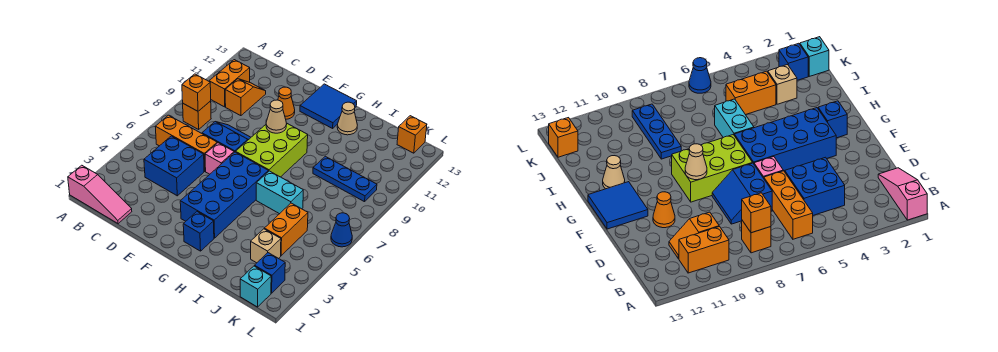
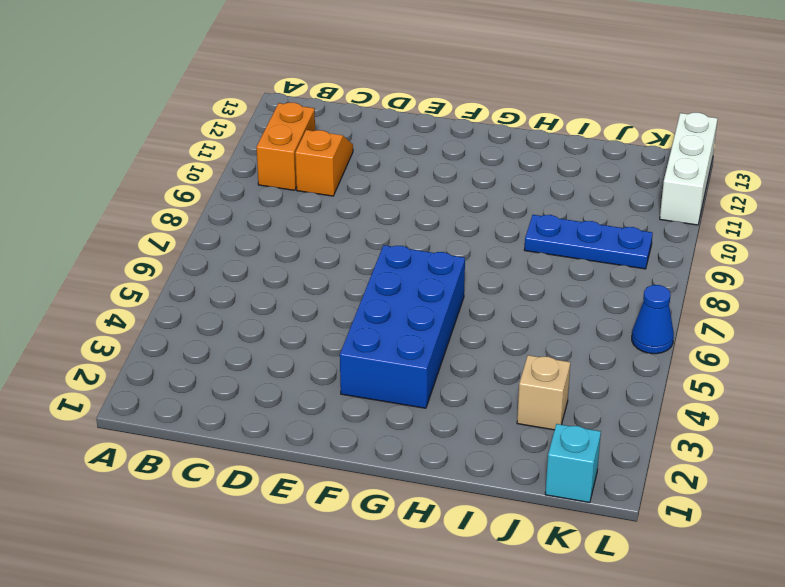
white 1x3 brick [660,113,718,225] -> none
none -> pink 1x3 slope [68,165,132,224]
none -> orange 1x3 brick [155,115,217,171]
none -> orange 1x1 brick [183,101,211,129]

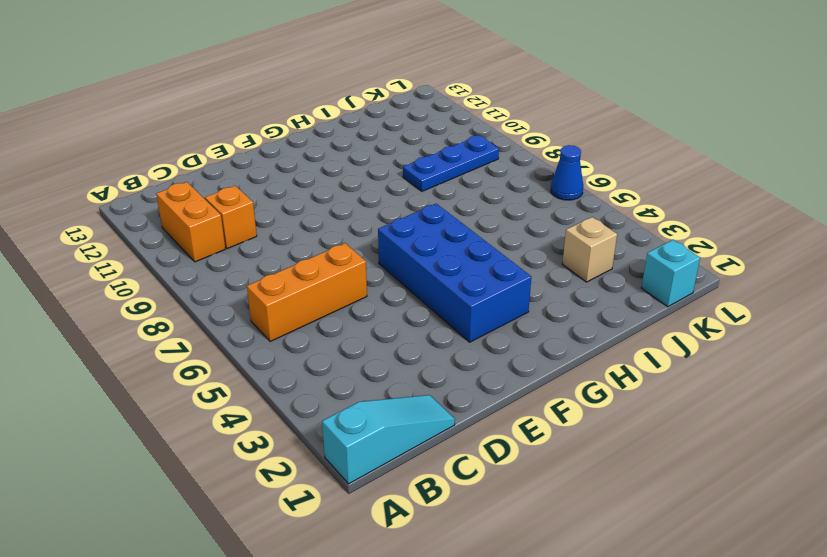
cyan 1x3 slope [322,395,455,484] -> pink 1x3 slope [68,165,132,224]
none -> orange 1x1 brick [183,101,211,129]
none -> blue 2x2 brick [144,136,204,196]
none -> blue 2x2 slope [202,122,251,152]

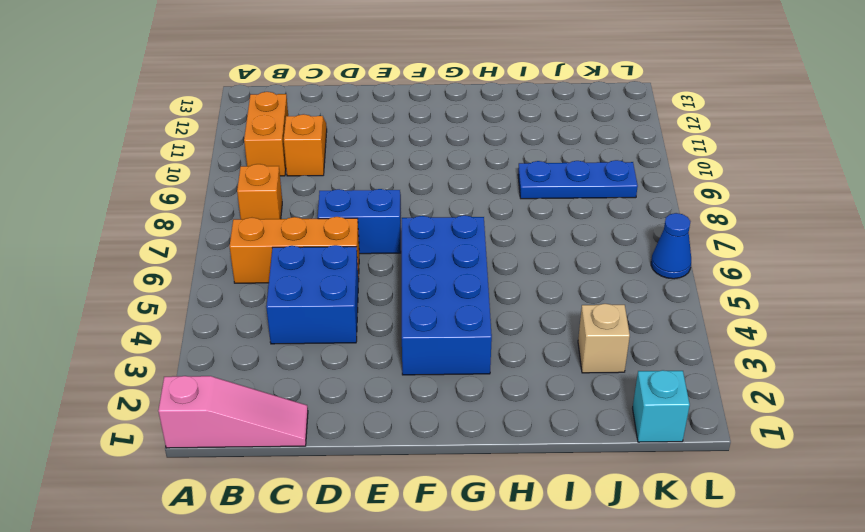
none -> pink 1x1 brick [205,143,234,174]
none -> orange 1x1 cone [278,87,295,119]
none -> lime 2x3 brick [236,124,308,177]

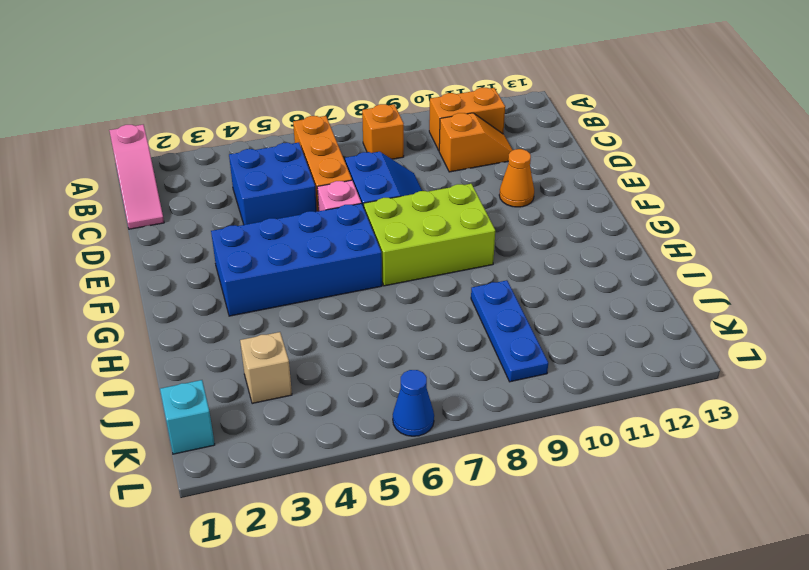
none -> blue 2x2 tile [300,84,357,128]
none -> blue 1x1 brick [183,212,214,251]
none -> cyan 1x2 brick [256,171,303,214]

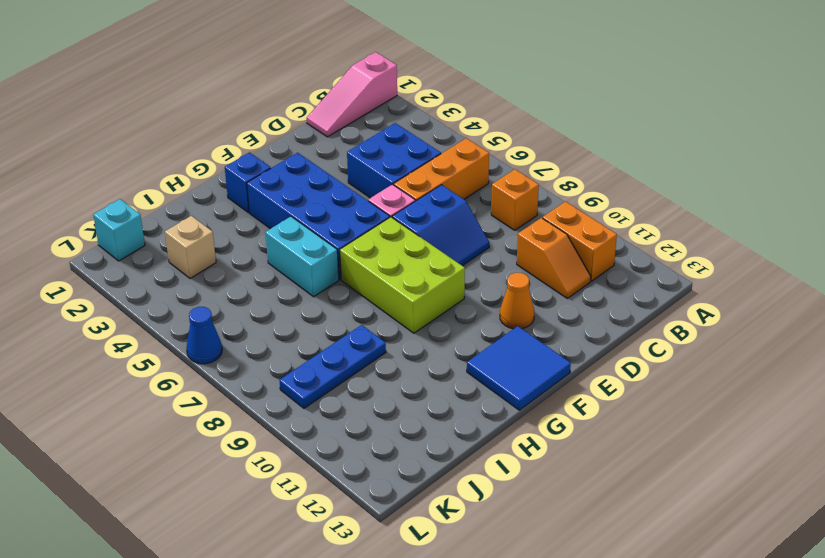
cyan 1x2 brick [265,217,339,297] -> cyan 1x2 brick turned to [256,171,303,214]
none -> tan 1x1 cone [337,102,357,135]
none -> orange 1x2 brick [264,203,308,256]
none -> blue 1x1 brick [255,253,285,293]

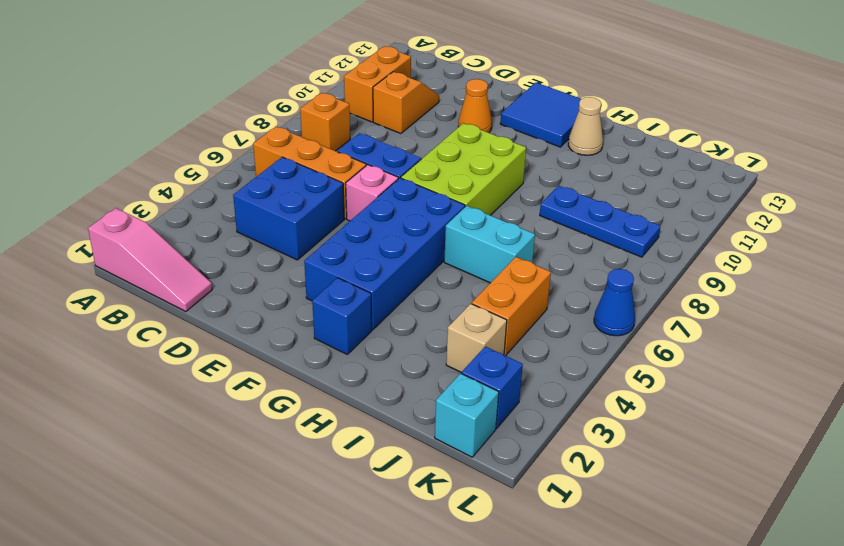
none -> orange 1x1 brick [397,116,427,153]
none -> orange 1x1 brick [182,74,211,111]
none -> tan 1x1 cone [266,100,287,133]

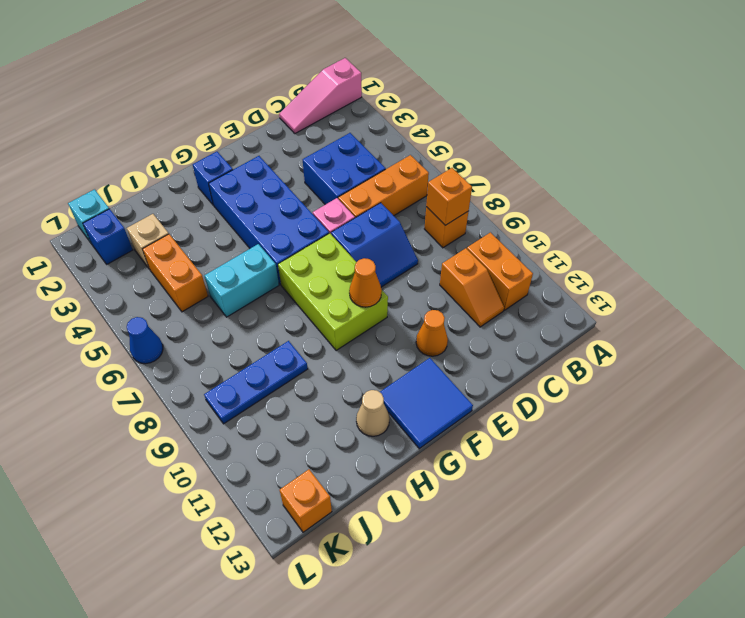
orange 1x1 cone [349,258,382,307] -> tan 1x1 cone [266,100,287,133]

